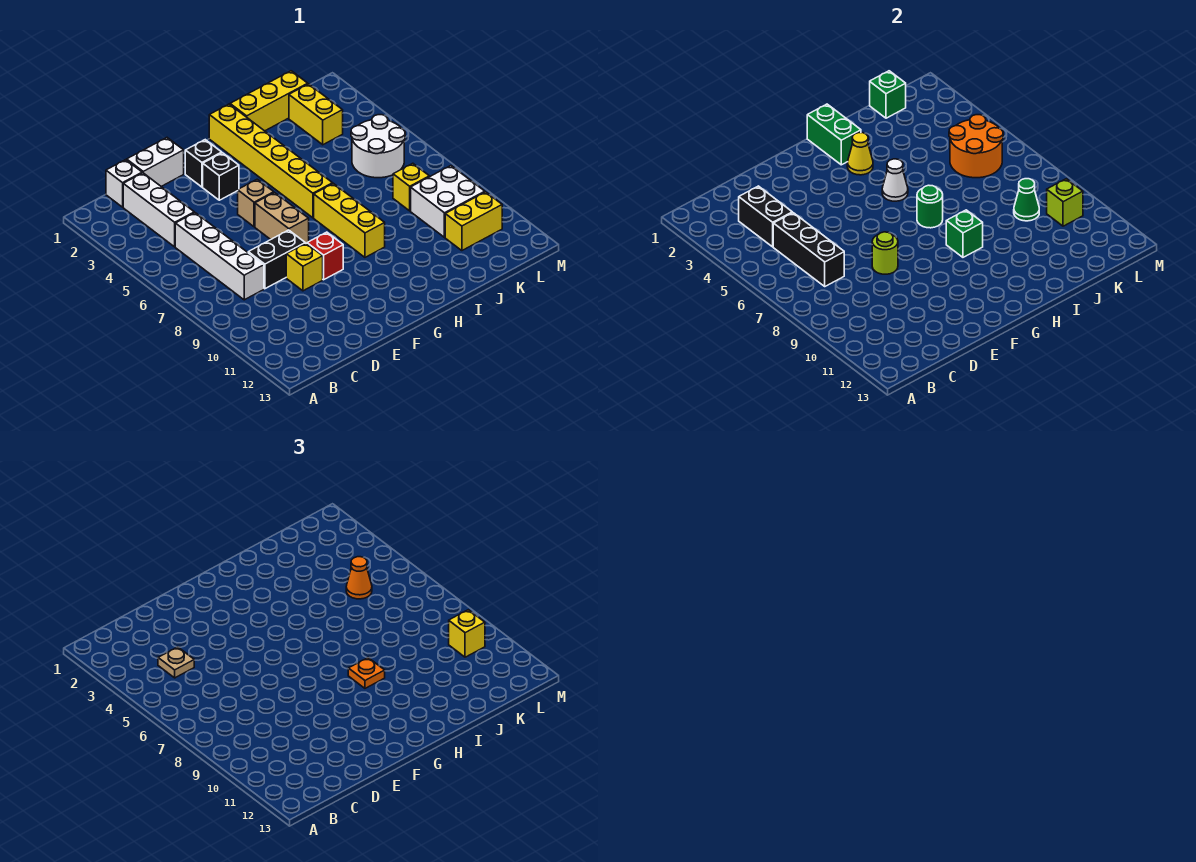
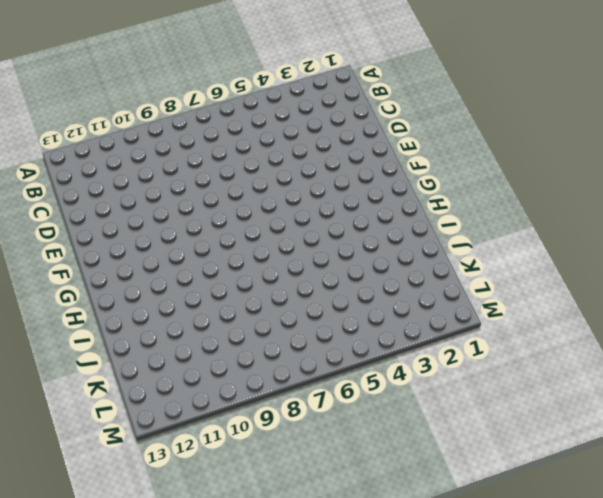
none -> white 1x1 brick [106,160,142,207]
none -> white 1x3 brick [123,173,194,247]
none -> white 1x4 brick [175,213,264,300]
none -> white 1x2 brick [127,138,184,186]

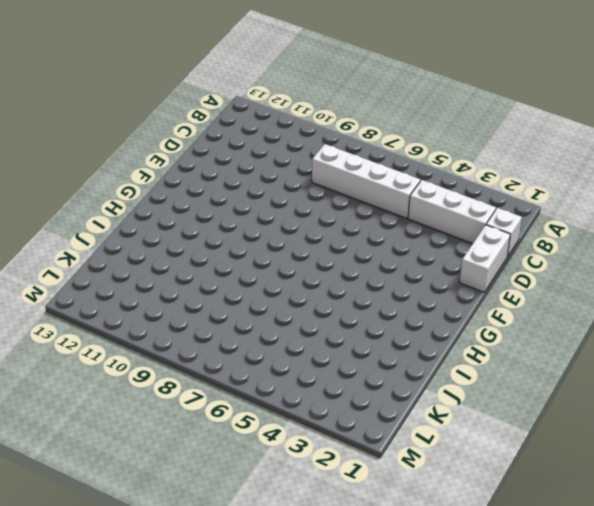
none -> black 1x2 brick [248,230,305,289]
none -> yellow 1x1 brick [286,243,323,291]
none -> black 1x1 brick [185,140,222,187]
none -> black 1x1 brick [203,153,239,200]

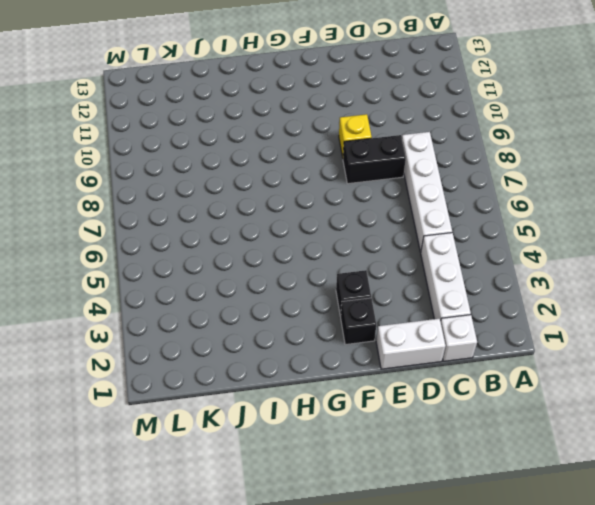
none -> tan 1x1 brick [238,179,274,227]
none -> tan 1x2 brick [255,193,309,244]
none -> red 1x1 brick [307,232,343,280]
none -> yellow 1x6 brick [209,104,333,218]

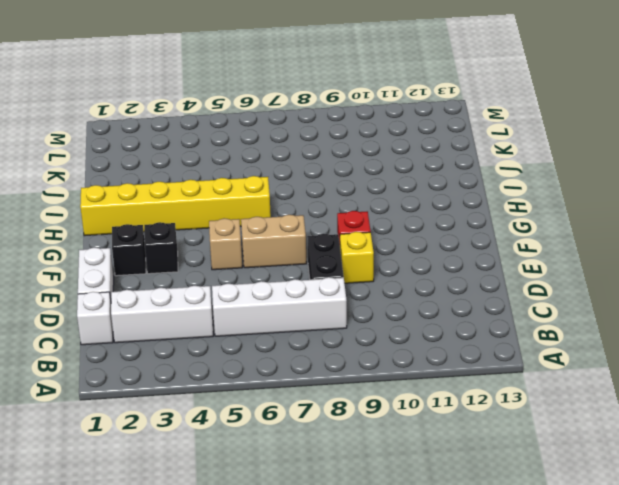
none -> yellow 1x3 brick [314,184,385,257]
none -> yellow 1x3 brick [230,71,308,131]
none -> yellow 1x2 brick [289,84,343,145]
none -> white 2x2 round brick [351,115,405,178]

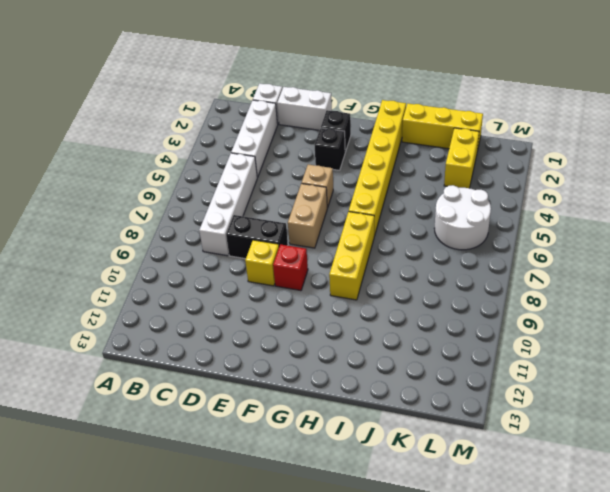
none -> yellow 1x1 brick [393,163,429,211]
none -> white 2x2 brick [411,166,485,237]
none -> yellow 1x2 brick [445,192,502,251]
none -> black 1x2 brick [739,186,792,247]

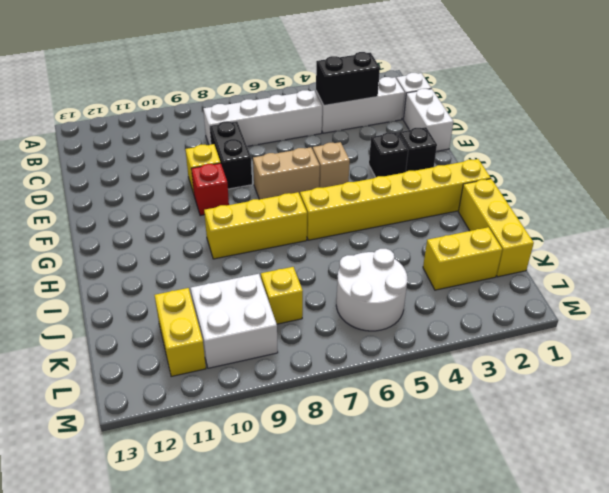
none -> black 1x3 brick [773,213,844,286]
none -> lime 1x1 round brick [872,232,898,274]
none -> green 1x2 brick [807,104,861,165]
none -> yellow 1x1 cone [847,133,873,175]

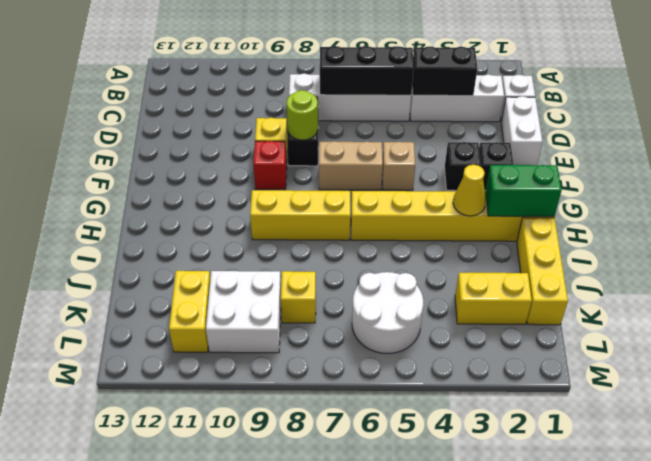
none -> white 1x1 cone [882,159,908,201]
none -> green 1x1 round brick [917,185,943,228]
none -> green 1x1 brick [946,210,983,257]
none -> green 1x1 brick [870,71,906,118]

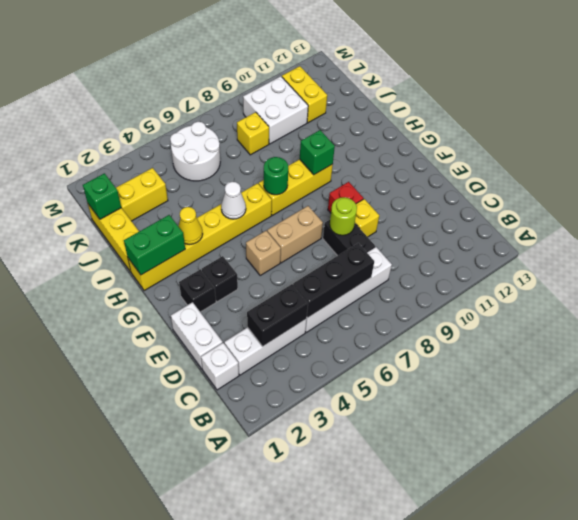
none -> orange 2x2 round brick [949,115,1003,178]
none -> green 1x1 cone [1014,179,1039,221]
none -> lime 1x1 brick [1047,179,1083,226]
none -> tan 1x1 plate [158,647,194,678]

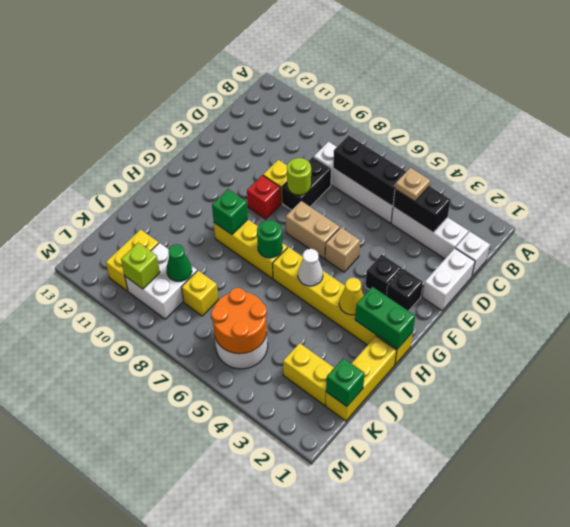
none -> orange 1x1 plate [348,658,385,688]
none -> orange 1x1 cone [346,557,372,599]
none -> yellow 1x1 brick [449,610,485,657]

